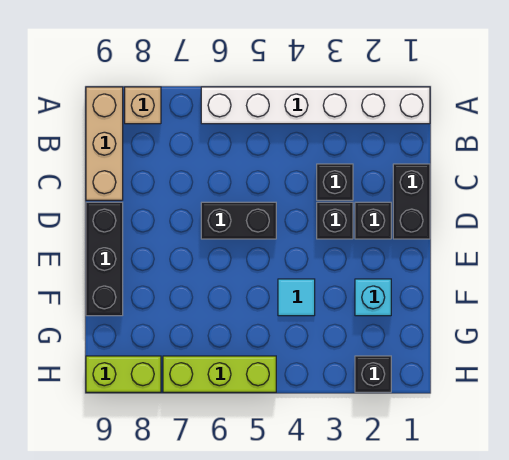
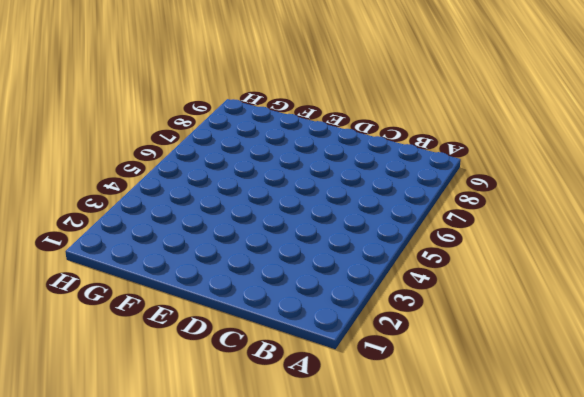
none -> white 1x6 brick [201,87,430,124]
none -> tan 1x1 brick [125,87,161,124]
none -> tan 1x3 brick [86,87,123,200]

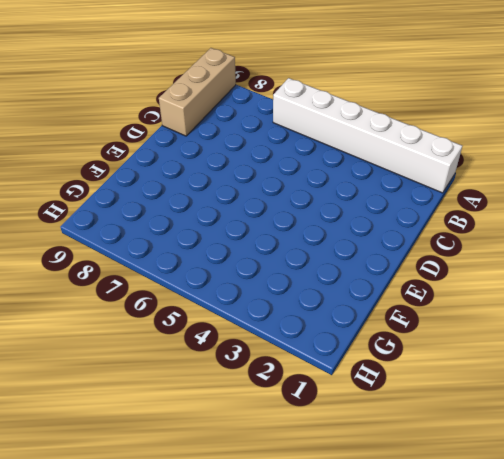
none -> tan 1x1 brick [125,87,161,124]
none -> black 1x2 brick [393,164,430,239]
none -> black 1x1 brick [317,164,353,200]

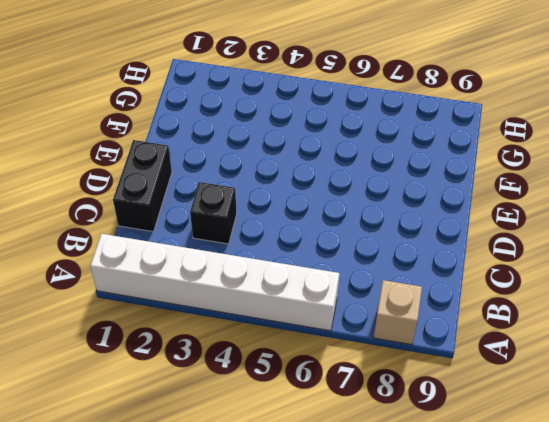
none -> tan 1x3 brick [86,87,123,200]
none -> black 1x1 brick [355,202,391,239]
none -> black 1x1 brick [317,202,353,239]

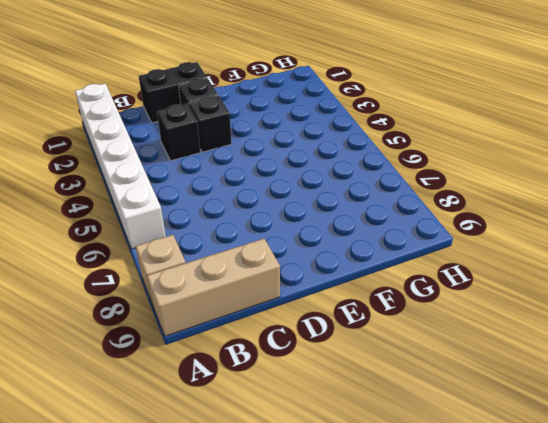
none -> black 1x2 brick [201,202,276,239]
none -> black 1x3 brick [86,202,123,316]
none -> cyan 1x1 brick [355,279,391,316]

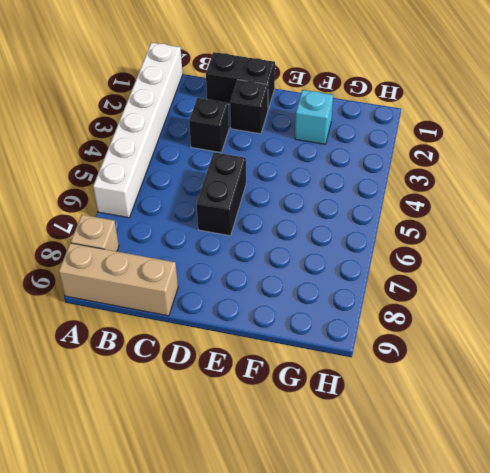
none -> black 1x1 brick [317,202,353,239]
none -> black 1x3 brick [86,202,123,316]
none -> cyan 1x1 tile [278,279,315,316]

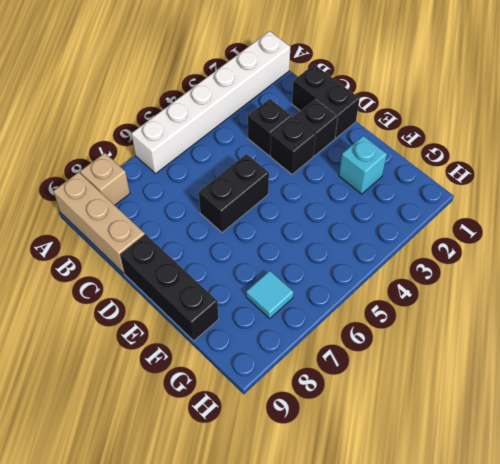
cyan 1x1 tile [246,271,294,318] -> cyan 1x1 tile moved to [278,279,315,316]
none -> black 1x1 brick [355,356,391,392]
none -> lime 1x3 brick [163,356,276,392]
none -> lime 1x2 brick [86,356,161,392]

